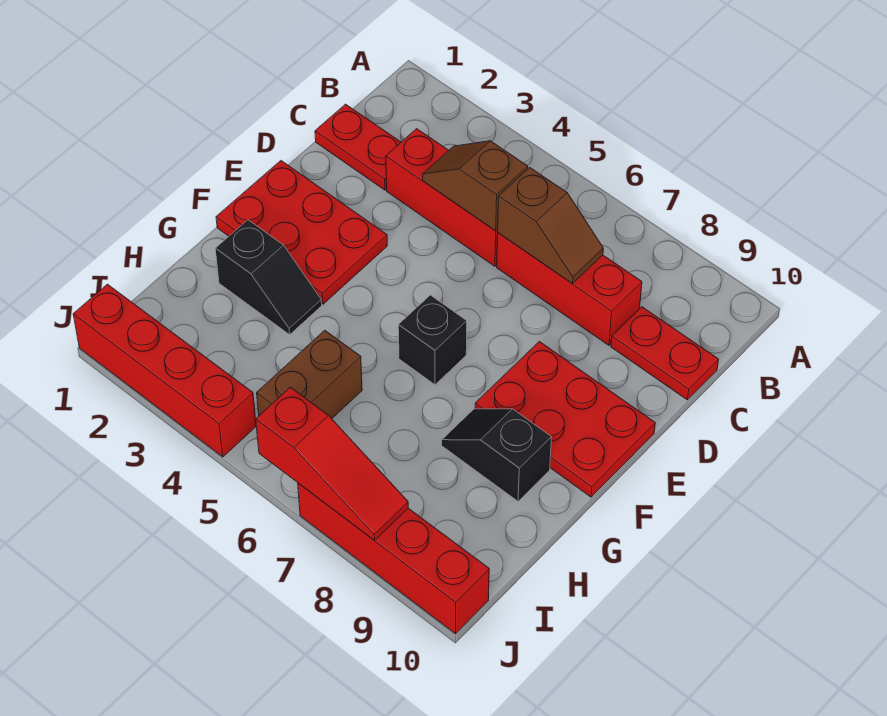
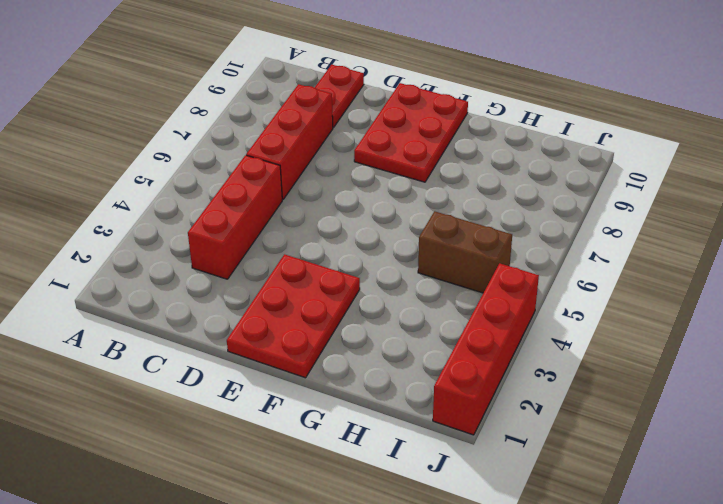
none -> red 1x2 plate [315,104,401,190]
none -> black 1x1 brick [398,295,467,385]
none -> black 1x2 slope [215,220,322,335]

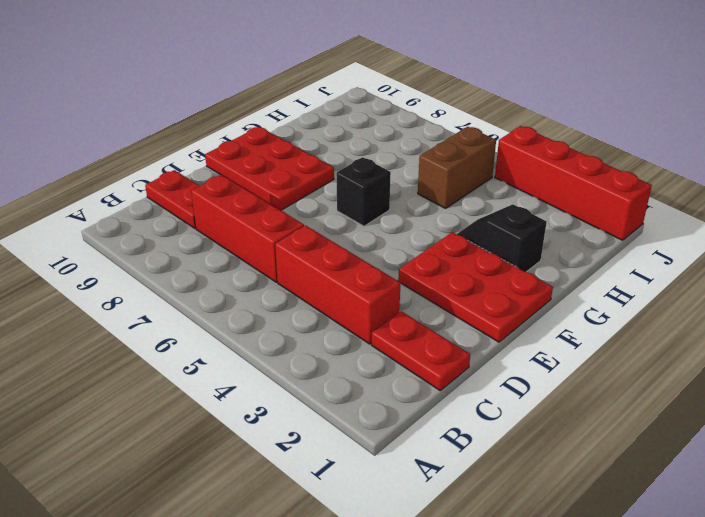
none -> black 1x2 slope [442,409,552,501]
none -> red 1x4 brick [298,483,489,634]
none -> brown 1x2 slope [423,141,528,231]

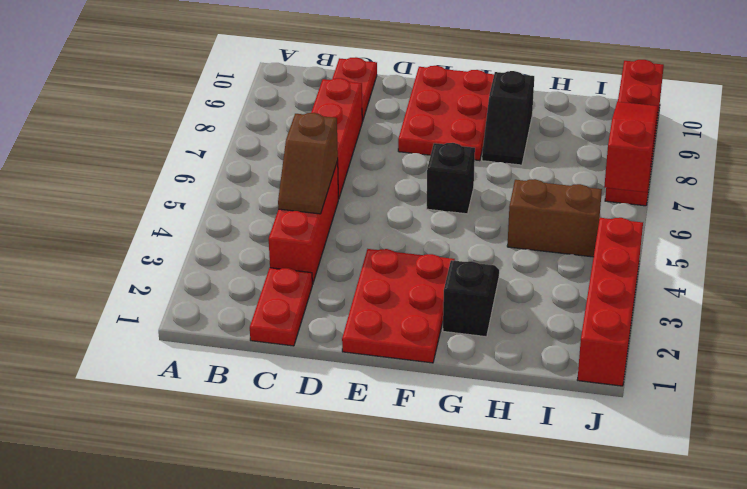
none -> brown 1x2 slope [497,167,604,283]

